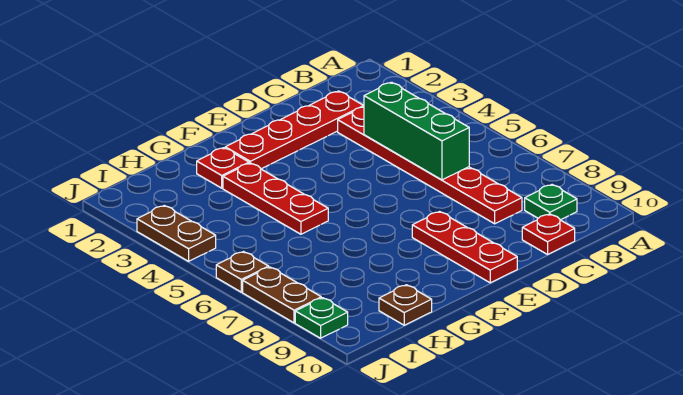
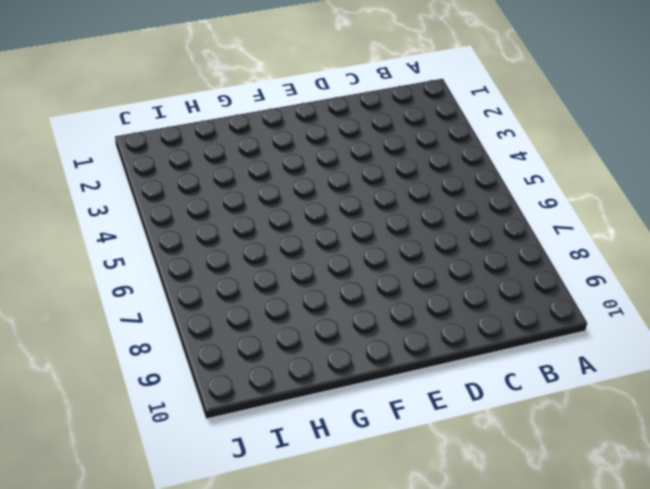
none -> green 1x1 plate [525,185,577,220]
none -> red 1x4 plate [225,91,364,169]
none -> red 1x6 plate [338,107,522,224]

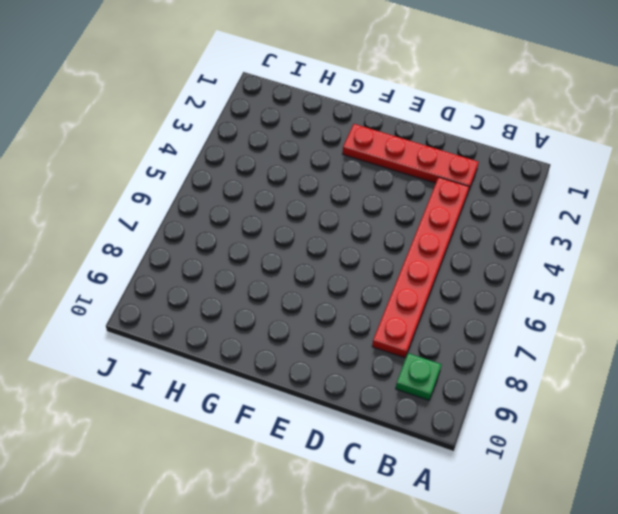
none -> red 1x1 plate [522,214,575,254]
none -> red 1x3 plate [412,212,517,283]
none -> red 1x1 plate [197,148,249,188]

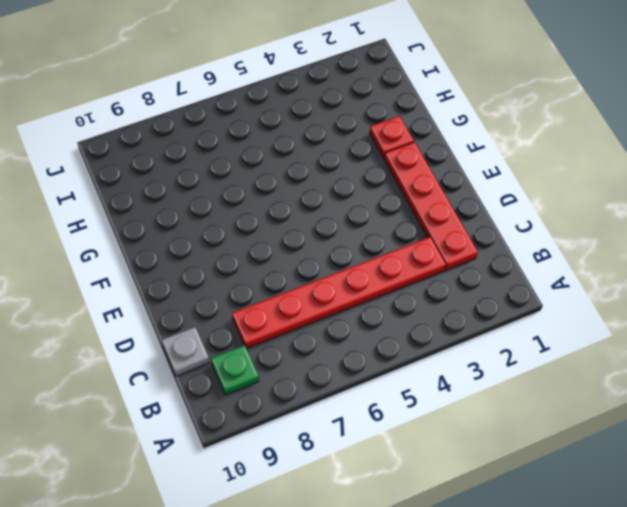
grey 1x1 plate [162,327,209,376] -> red 1x1 plate [522,214,575,254]
none -> red 1x3 plate [412,212,517,283]
none -> red 1x3 plate [223,163,328,234]
none -> brown 1x1 plate [379,285,432,325]

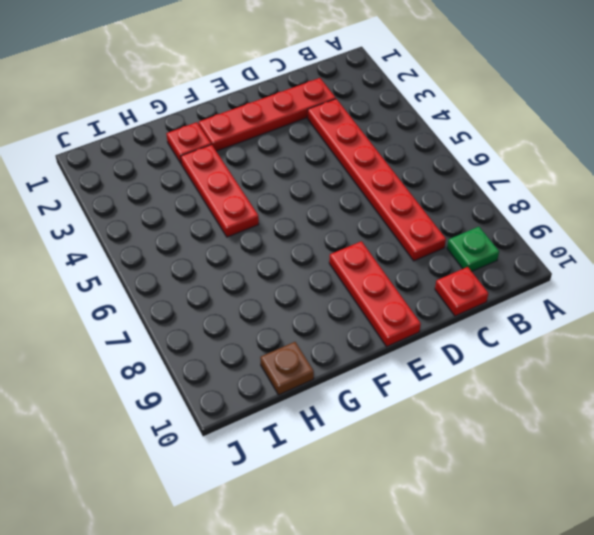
none -> brown 1x2 plate [137,205,216,261]
none -> brown 1x1 plate [216,252,269,292]
none -> brown 1x2 plate [243,267,321,323]

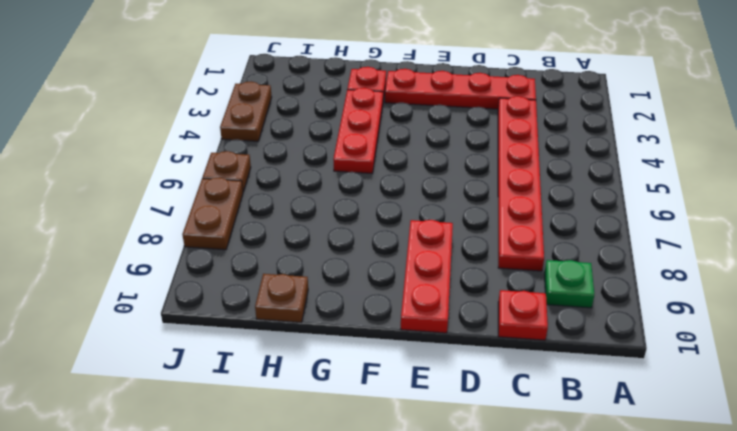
none -> green 1x1 plate [295,298,348,338]
none -> green 1x3 brick [364,82,469,180]

